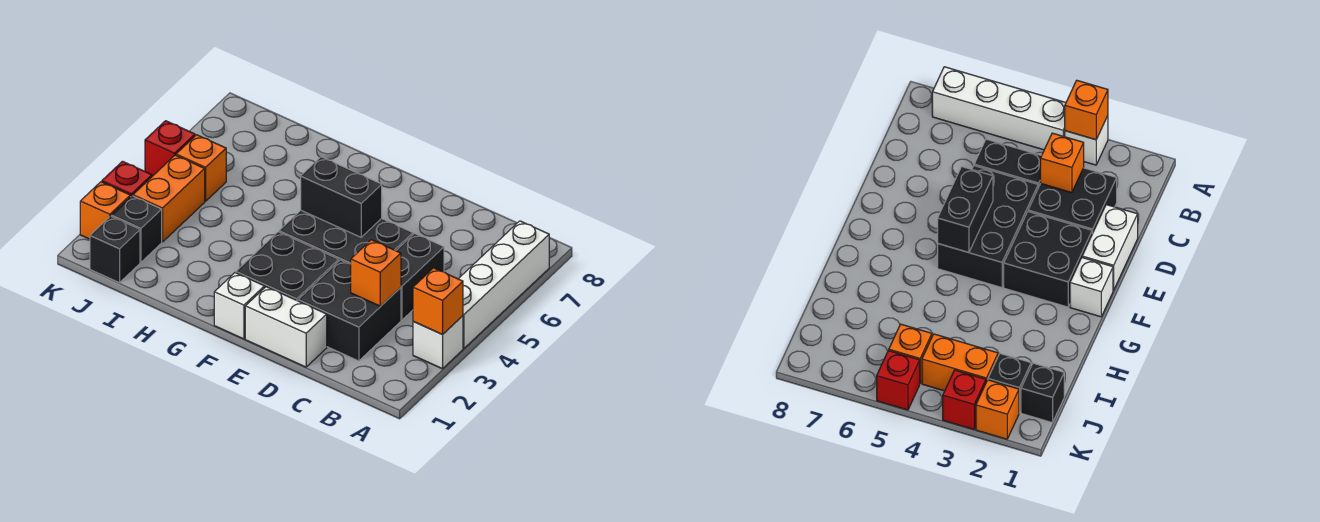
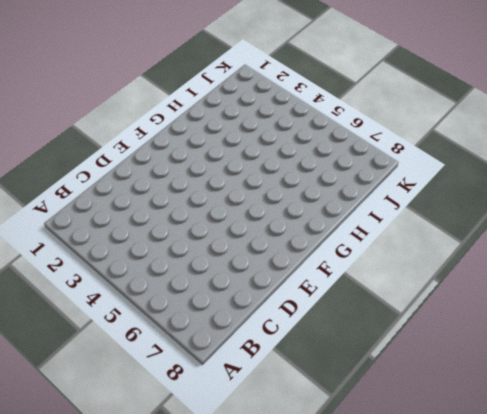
none -> white 1x1 brick [413,316,463,369]
none -> white 1x4 brick [459,221,549,348]
none -> black 2x2 brick [298,260,401,361]

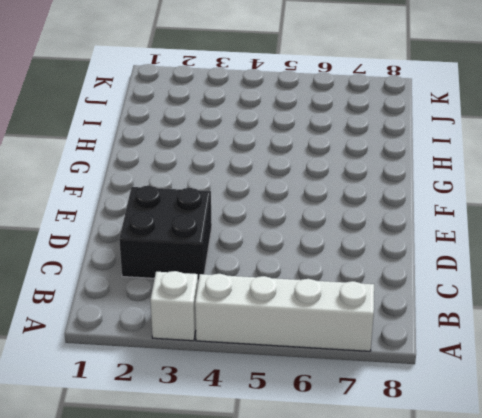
none -> black 1x2 brick [396,233,444,320]
none -> white 1x2 brick [245,287,327,367]
none -> black 2x3 brick [279,210,413,264]

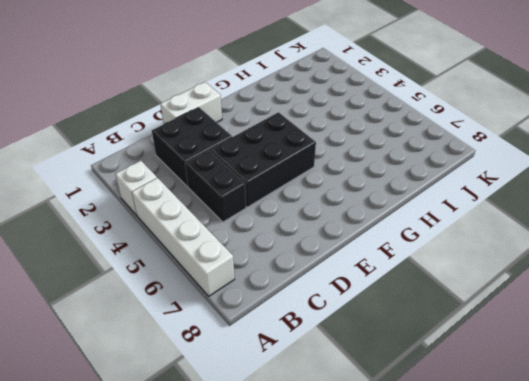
none -> black 2x2 brick [236,232,339,301]
none -> white 1x1 brick [214,273,264,339]
none -> black 1x1 brick [90,216,140,283]

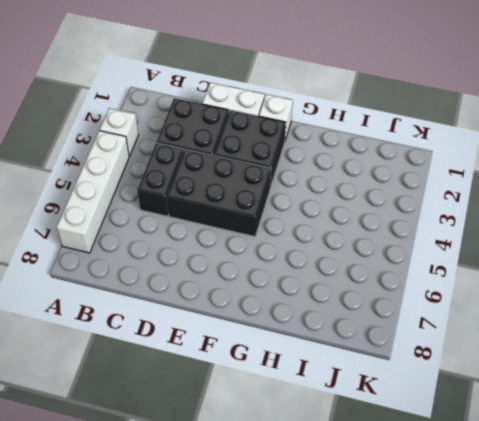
none -> black 1x1 brick [90,216,140,283]
none -> black 1x1 brick [111,196,162,262]
none -> orange 1x2 brick [133,155,205,242]

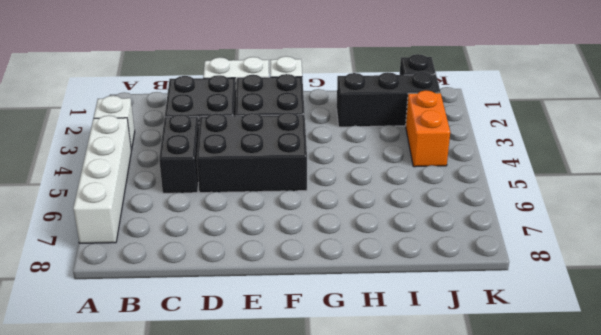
black 1x3 brick [337,72,440,127] -> black 1x1 brick [111,196,162,262]
none -> orange 1x1 brick [176,135,226,201]
none -> orange 1x1 brick [80,182,130,239]
none -> red 1x1 brick [102,161,152,197]

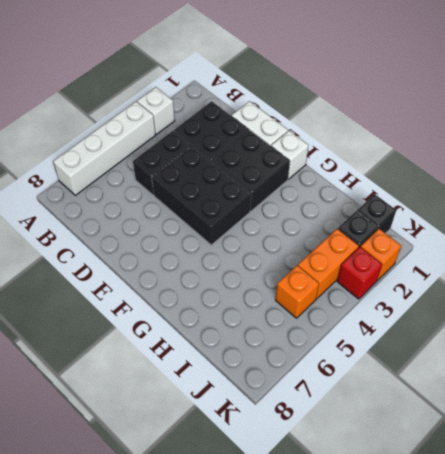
none -> red 1x1 brick [145,121,195,176]
none -> orange 1x1 brick [413,268,463,335]
none -> orange 1x1 brick [351,240,401,306]

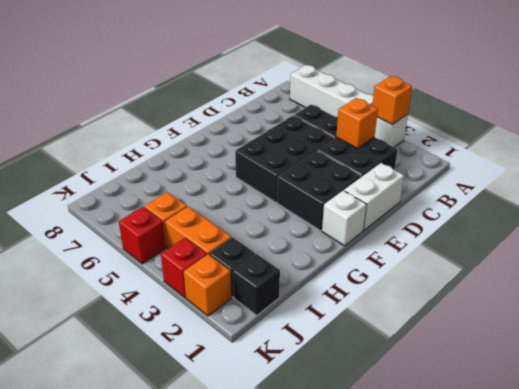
none -> black 1x2 brick [301,157,382,237]

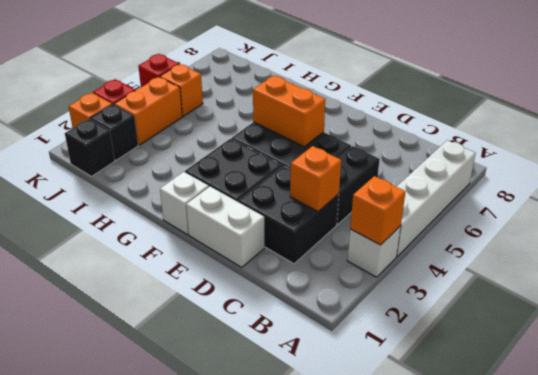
orange 1x2 brick [253,76,326,147] -> black 1x2 brick [301,157,382,237]

